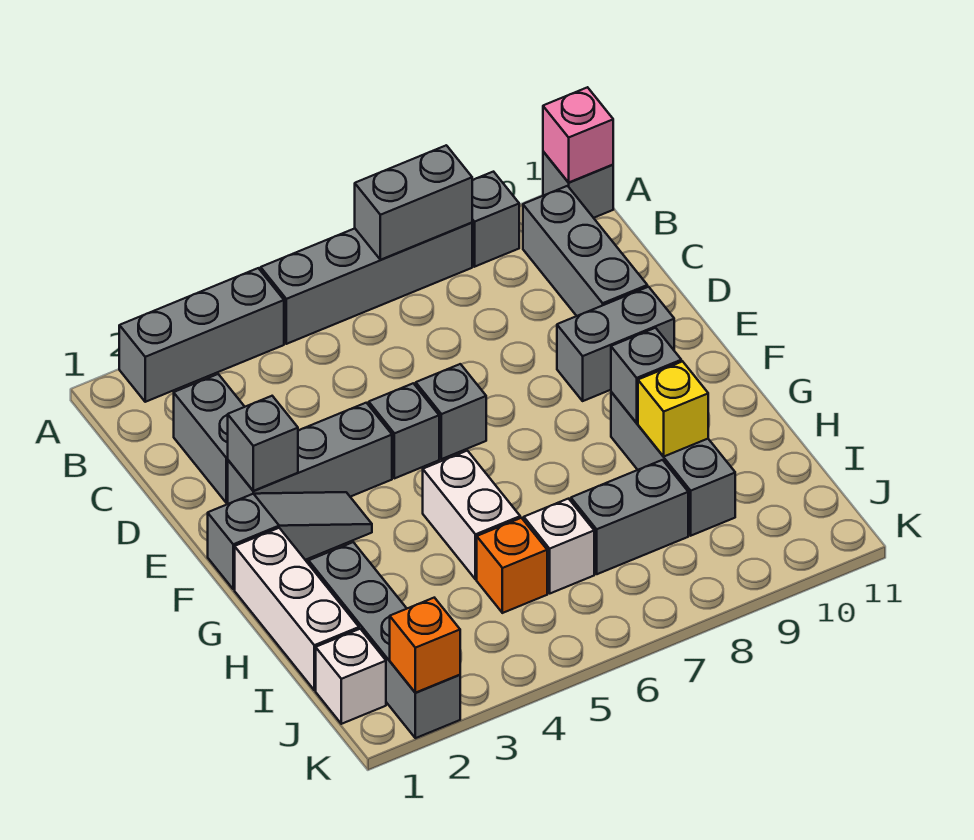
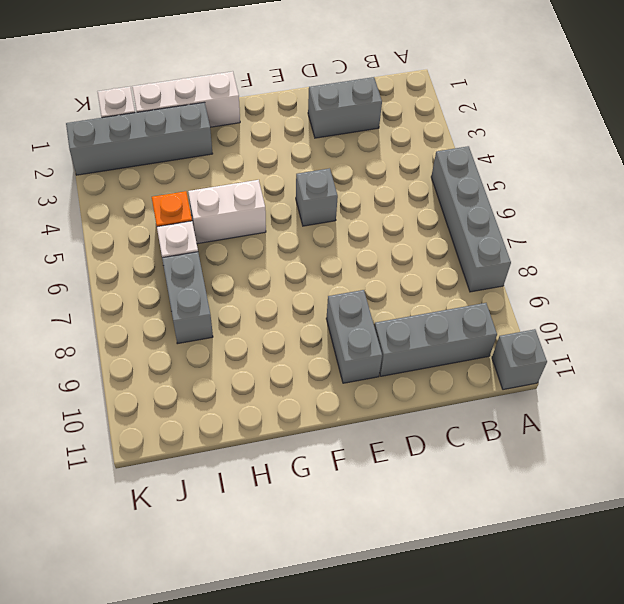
none -> grey 1x3 brick [119,268,284,402]
none -> grey 1x1 brick [472,172,519,267]
none -> grey 1x3 brick [228,403,392,504]

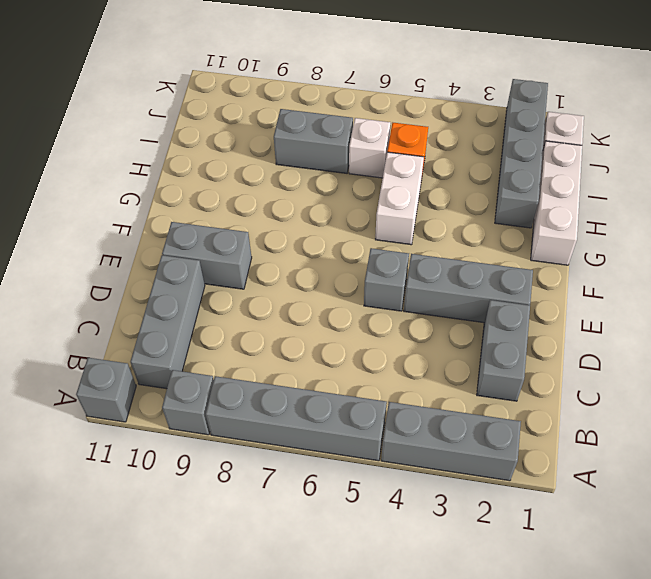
none -> grey 1x1 brick [416,364,486,459]
none -> grey 1x3 slope [208,492,372,589]
none -> grey 1x3 brick [611,392,735,536]

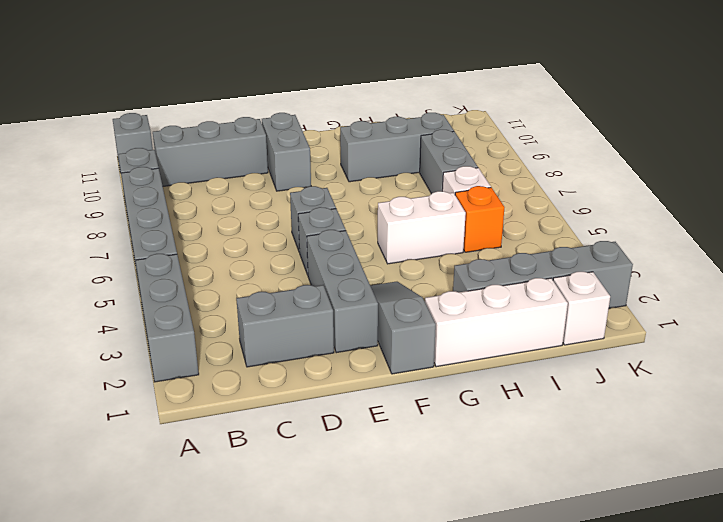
none -> grey 1x2 brick [355,145,472,260]
none -> pink 1x1 brick [543,87,613,183]
none -> grey 1x1 brick [228,396,298,491]

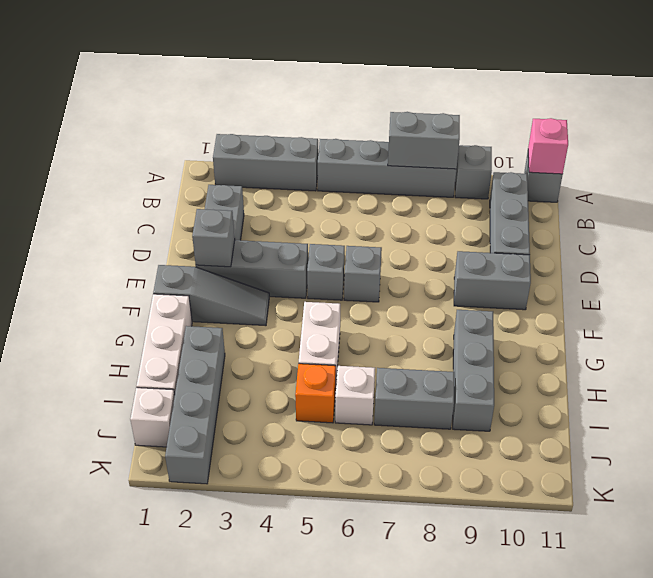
none -> grey 1x1 brick [611,328,681,423]
none -> yellow 1x1 brick [638,361,708,457]
none -> orange 1x1 brick [390,598,460,693]

